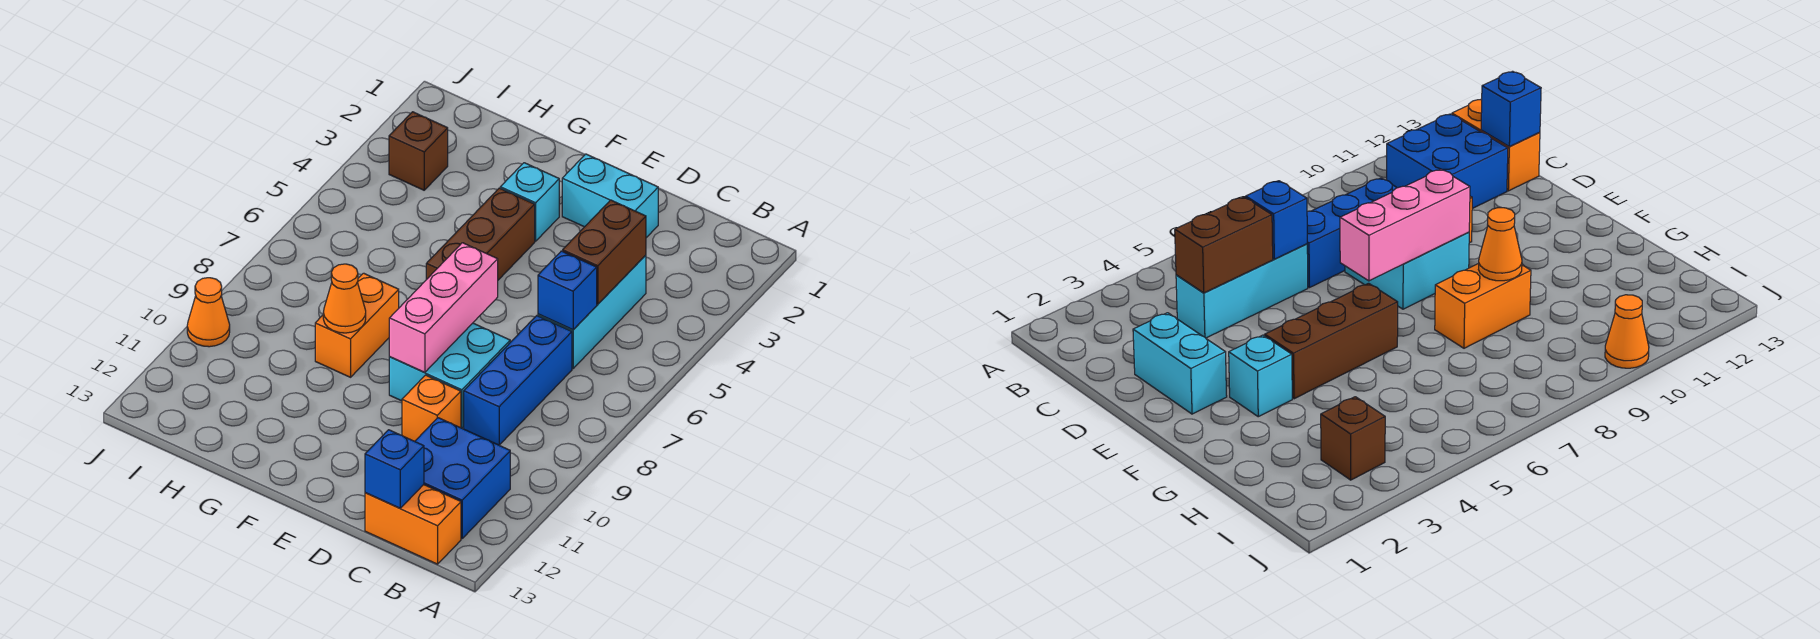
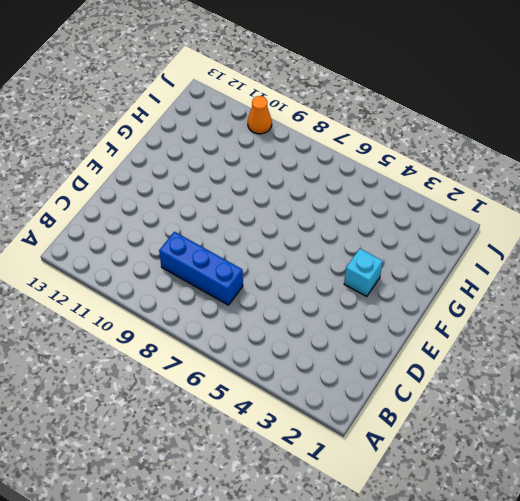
none -> blue 2x2 brick [415,418,510,539]
none -> orange 1x2 brick [365,485,461,564]
none -> cyan 1x3 brick [538,255,646,369]

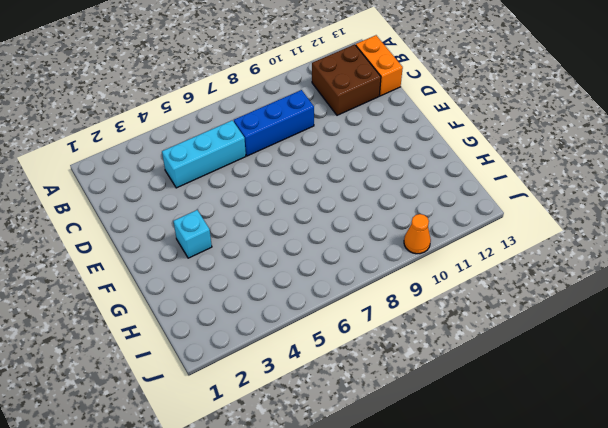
brown 2x2 brick [312,44,381,115] -> blue 2x2 brick [415,418,510,539]
none -> cyan 1x2 brick [562,154,658,238]
none -> cyan 2x2 brick [389,323,510,428]
none -> orange 1x1 brick [402,375,461,441]

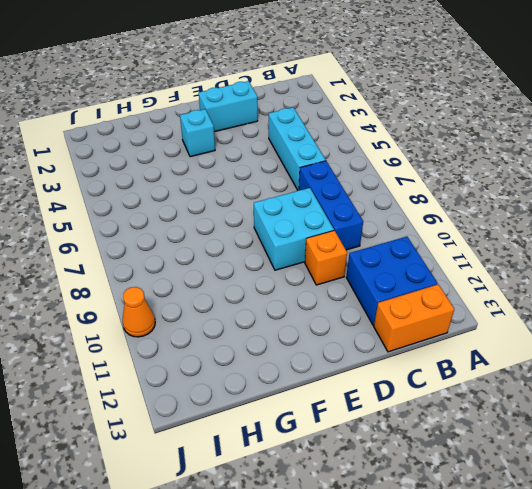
none -> brown 1x3 brick [426,188,535,280]
none -> orange 1x2 brick [315,273,399,377]
none -> brown 1x1 brick [389,112,448,190]

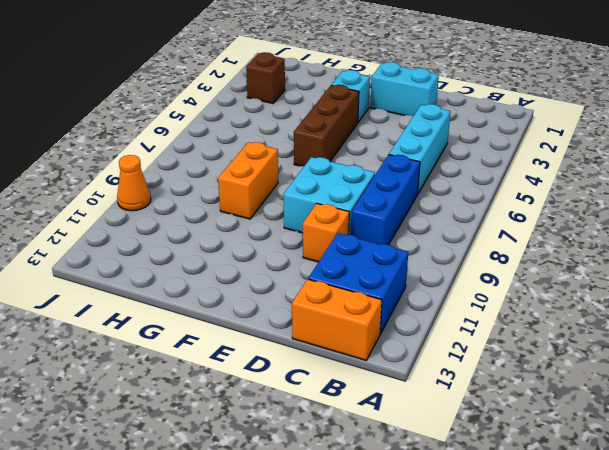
none -> brown 1x2 brick [563,200,646,304]
none -> blue 1x1 brick [538,251,597,330]
none -> blue 1x1 brick [365,430,424,508]

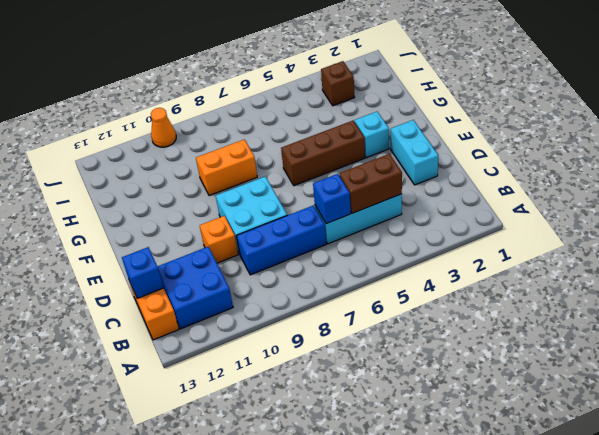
none -> pink 1x3 brick [389,243,498,373]
none -> orange 1x1 cone [323,264,366,333]

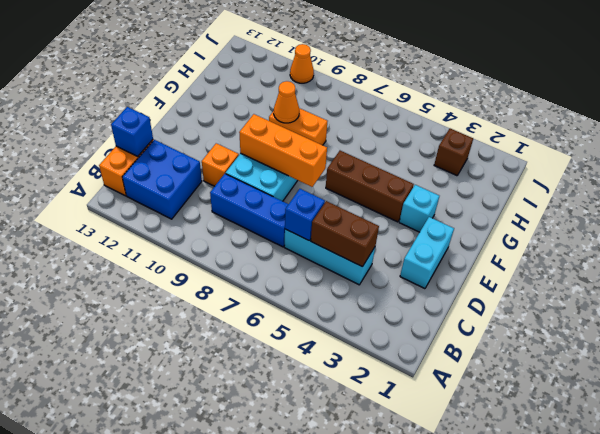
orange 1x3 brick [239,114,327,187] -> pink 1x3 brick [389,243,498,373]

